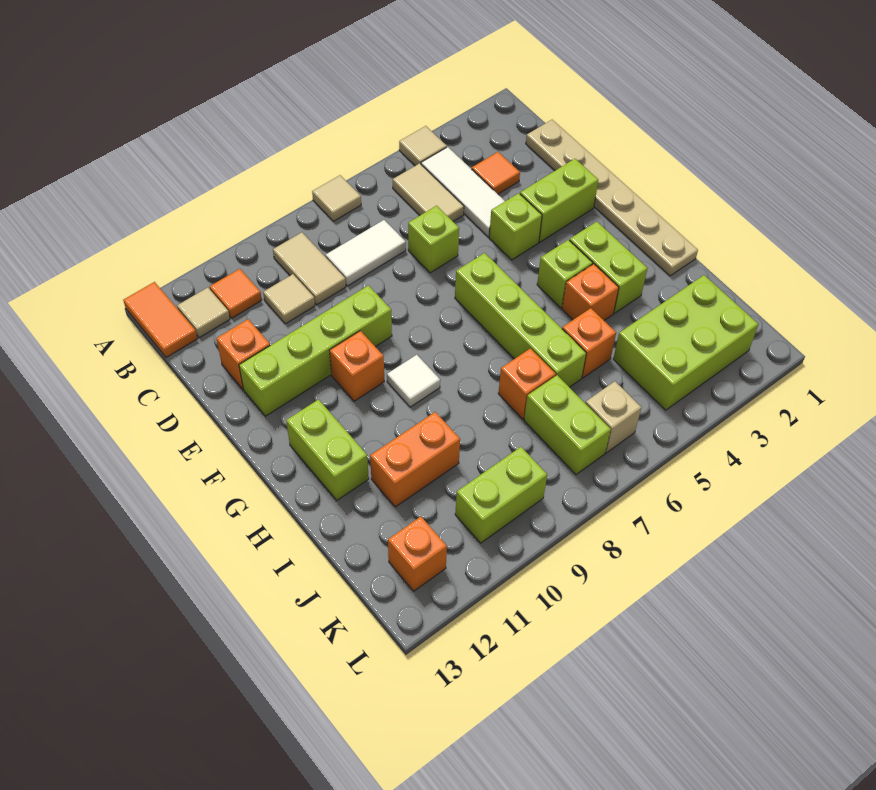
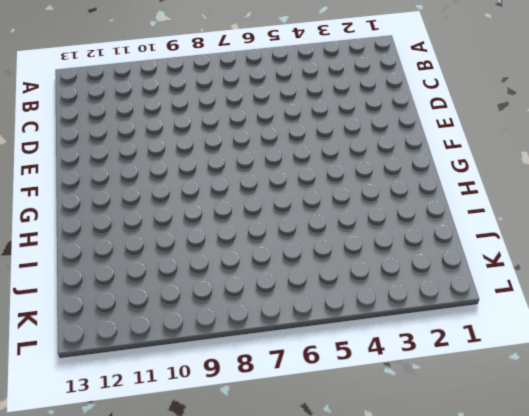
none -> tan 1x1 tile [399,126,447,166]
none -> tan 1x1 tile [312,175,361,221]
none -> orange 1x2 tile [123,282,198,358]
none -> white 1x3 tile [421,147,505,237]

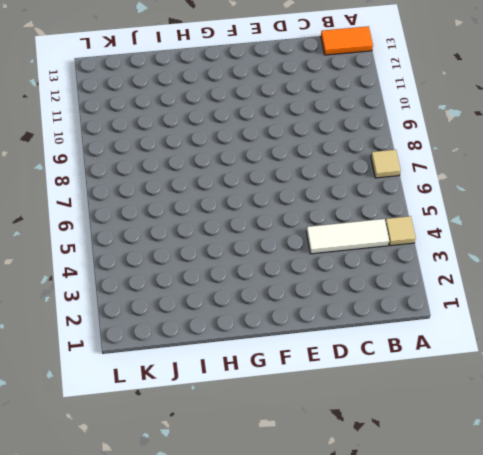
none -> tan 1x2 tile [393,163,464,221]
none -> tan 1x2 tile [273,232,346,305]
none -> orange 1x1 tile [210,269,262,318]
none -> tan 1x1 tile [177,287,230,338]

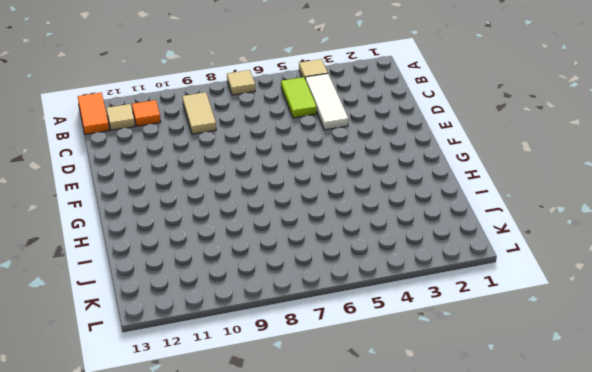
lime 1x2 tile [281,77,317,118] -> tan 1x2 tile [393,163,464,221]
none -> tan 1x6 plate [526,120,698,276]
none -> orange 1x1 tile [472,152,520,194]
none -> white 1x2 tile [326,220,406,286]
none -> tan 1x1 tile [263,274,315,324]

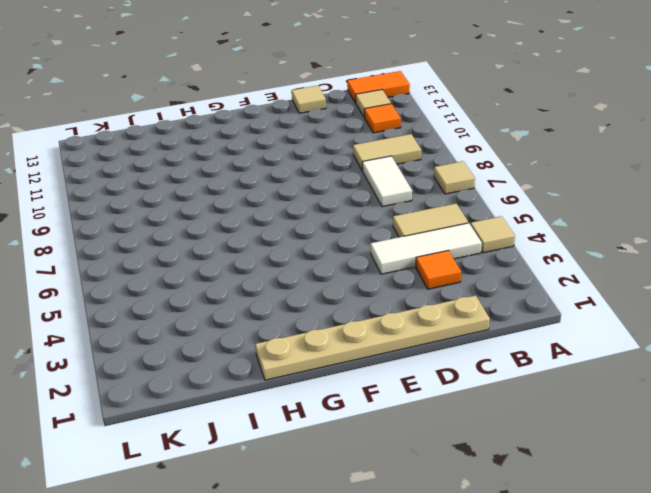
tan 1x1 tile [292,86,326,113] -> tan 1x1 tile moved to [263,274,315,324]
none -> lime 1x1 brick [408,206,459,273]
none -> orange 1x1 brick [216,319,270,389]
none -> lime 1x2 brick [520,159,598,242]
none -> lime 1x1 brick [489,193,542,260]

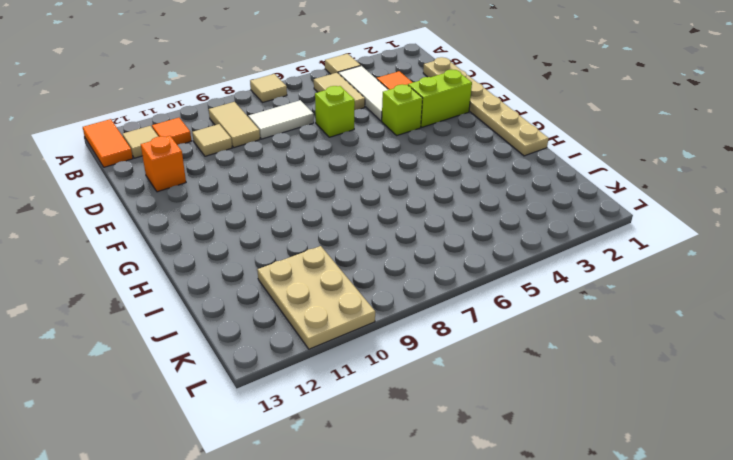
tan 2x3 plate [258,246,375,349] -> lime 1x2 brick [455,447,547,543]
none -> lime 1x4 brick [239,285,392,416]
none -> lime 1x4 brick [455,253,586,387]
none -> orange 1x1 brick [329,331,384,401]
none -> lime 1x2 brick [569,222,647,313]

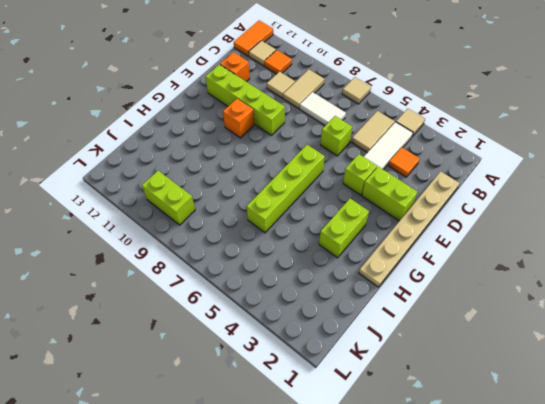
none -> lime 1x1 brick [537,240,593,308]
none -> white 1x1 tile [387,355,440,407]
none -> lime 1x2 brick [286,400,369,500]
none -> orange 1x1 brick [562,264,619,320]

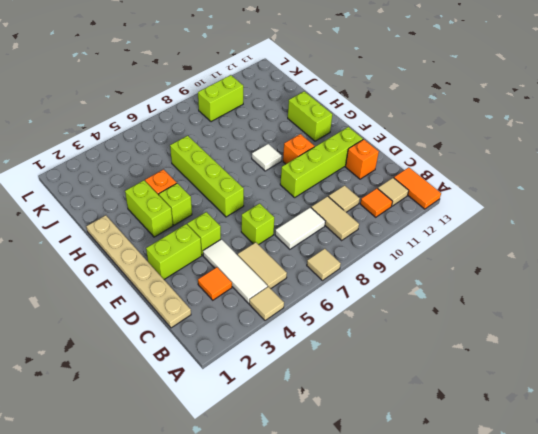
none -> orange 1x1 brick [562,308,616,378]
none -> orange 1x1 brick [498,348,556,419]
none -> orange 1x2 brick [370,412,460,507]
none -> lime 2x3 brick [613,275,758,410]

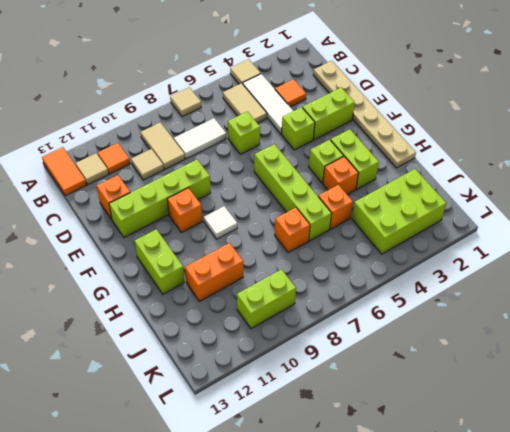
none -> lime 1x2 brick [524,375,611,475]
none -> tan 1x1 brick [585,381,641,453]
none -> orange 1x1 brick [388,517,447,591]

